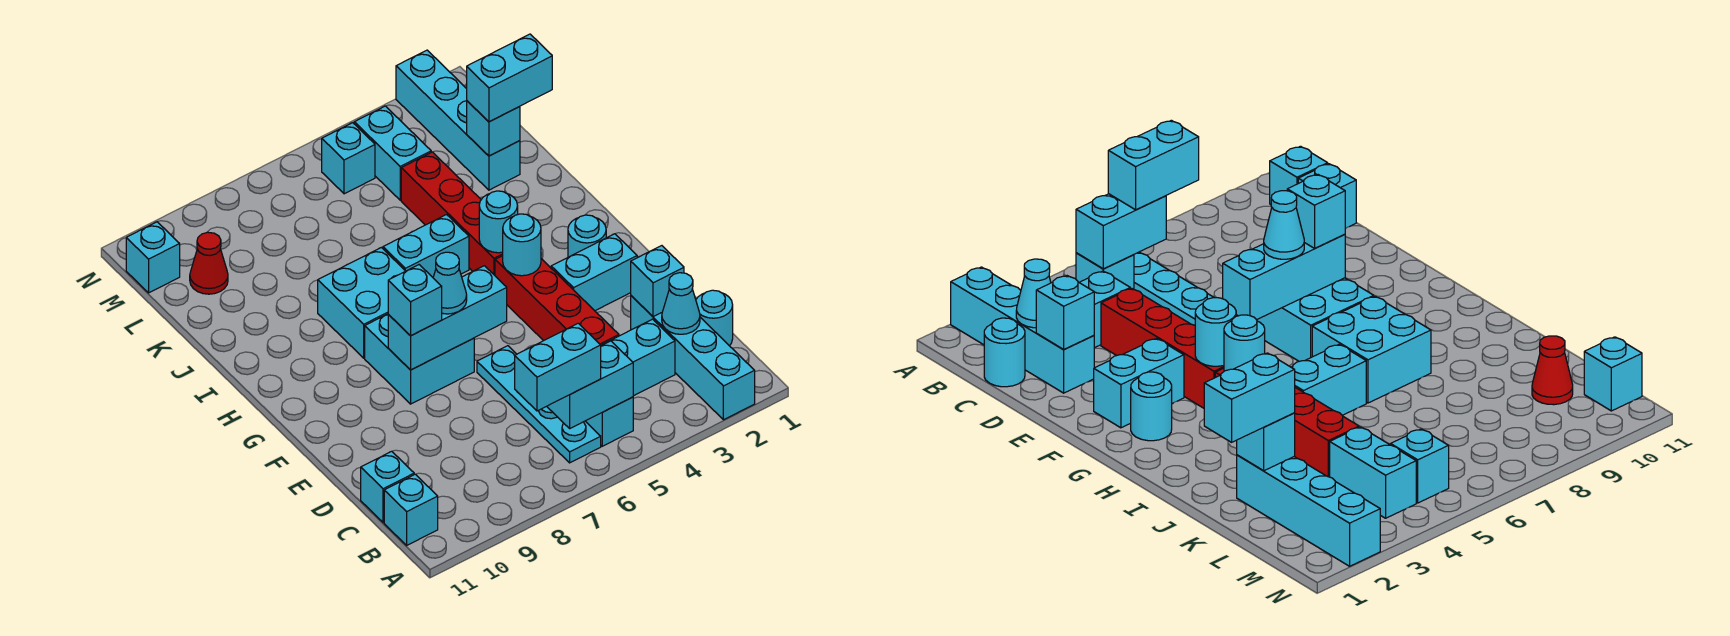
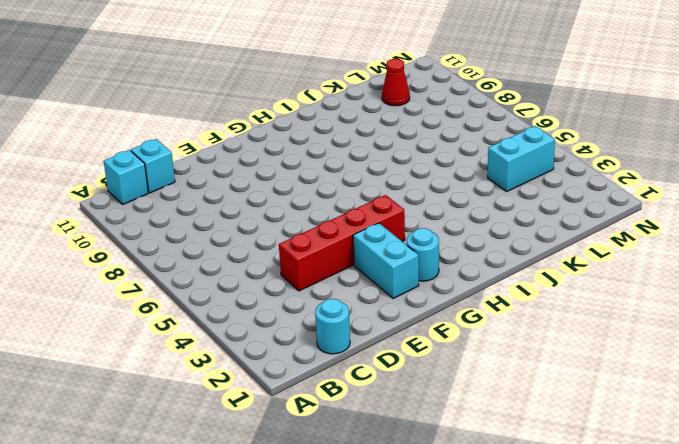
none -> cyan 1x4 brick [631,296,755,420]
none -> cyan 1x1 brick [586,397,633,446]
none -> cyan 1x4 plate [477,346,601,463]
none -> cyan 1x2 brick [601,319,675,396]

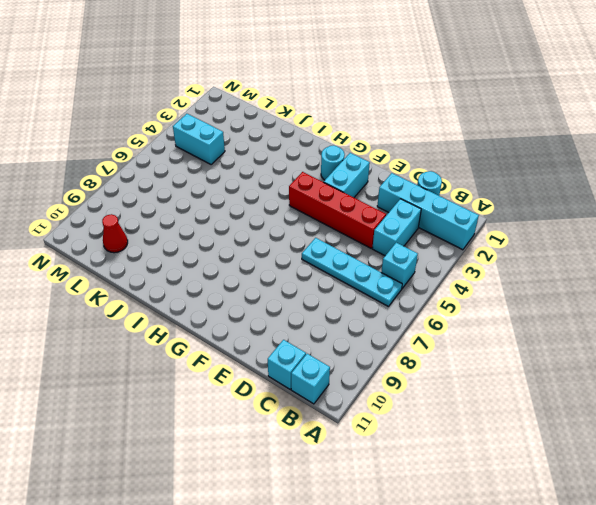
none -> cyan 2x2 brick [365,314,474,404]
none -> red 1x4 brick [401,152,503,275]
none -> cyan 2x2 brick [318,247,405,358]
none -> cyan 1x2 brick [383,215,469,277]

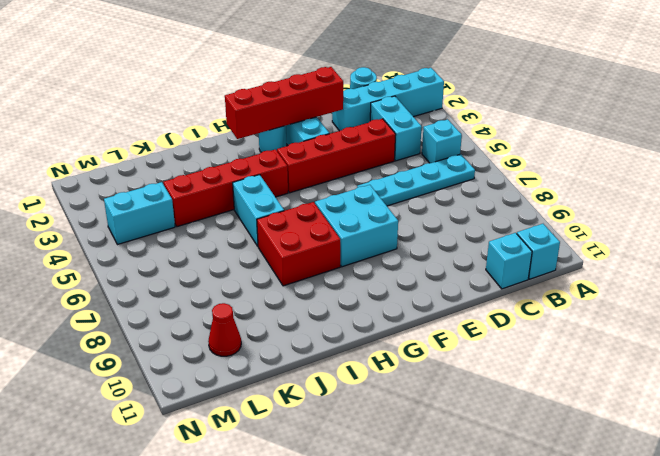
red 1x4 brick [225,67,343,139] -> none
red 2x2 brick [257,202,340,286] -> cyan 2x2 brick [318,247,405,358]
none -> cyan 1x4 brick [396,50,520,190]
none -> cyan 1x1 brick [322,123,375,194]
none -> cyan 1x1 brick [126,222,180,293]
none -> cyan 1x2 brick [547,341,633,428]

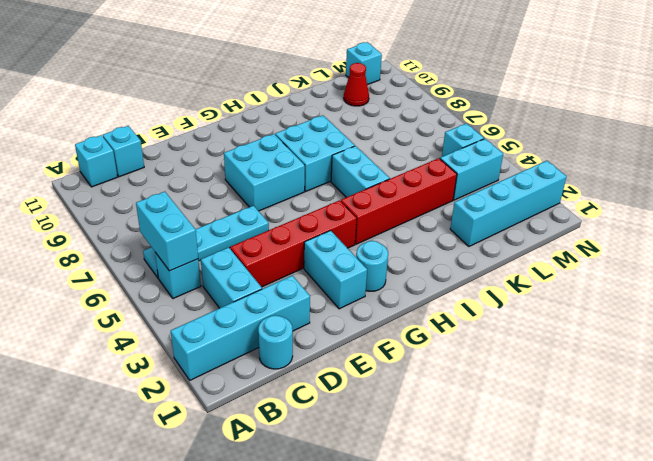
none -> cyan 1x1 cone [662,273,700,334]
none -> cyan 1x1 brick [631,246,684,317]
none -> cyan 1x3 brick [388,266,507,370]
none -> cyan 1x1 round brick [503,214,541,276]

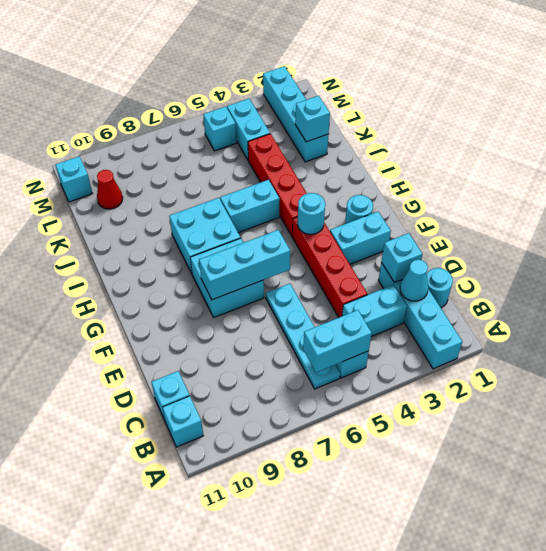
none -> cyan 1x1 round brick [479,191,518,253]
none -> cyan 1x2 brick [515,323,601,411]
none -> cyan 1x1 cone [433,252,467,314]
none -> cyan 1x1 brick [388,265,442,336]

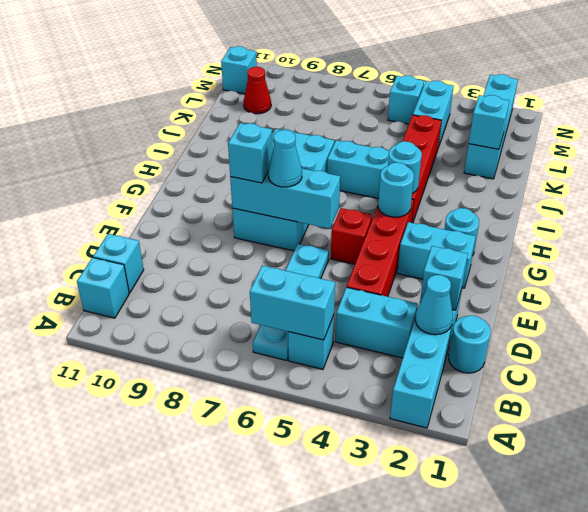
red 1x1 brick [331,208,372,264] -> none
none -> cyan 1x2 brick [515,323,601,411]
none -> cyan 1x2 brick [467,34,552,122]

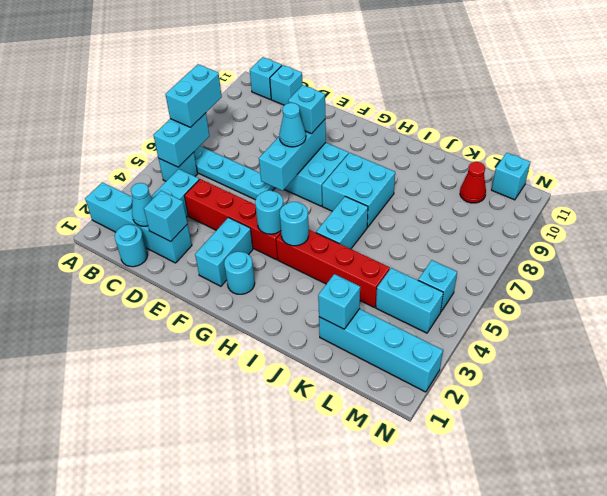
none -> cyan 1x2 brick [467,34,552,122]

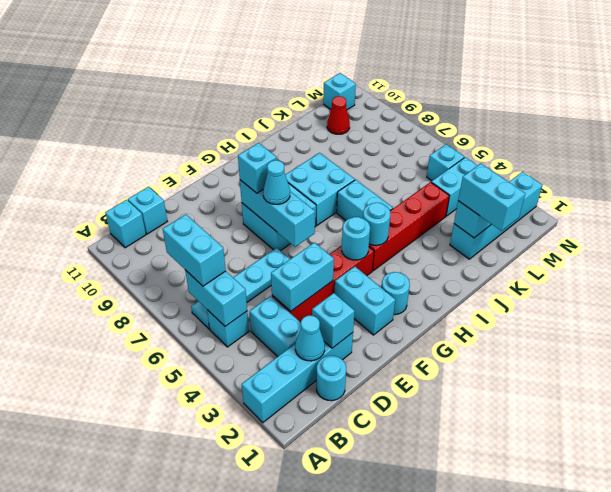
cyan 1x2 brick [271,243,334,311] -> none

